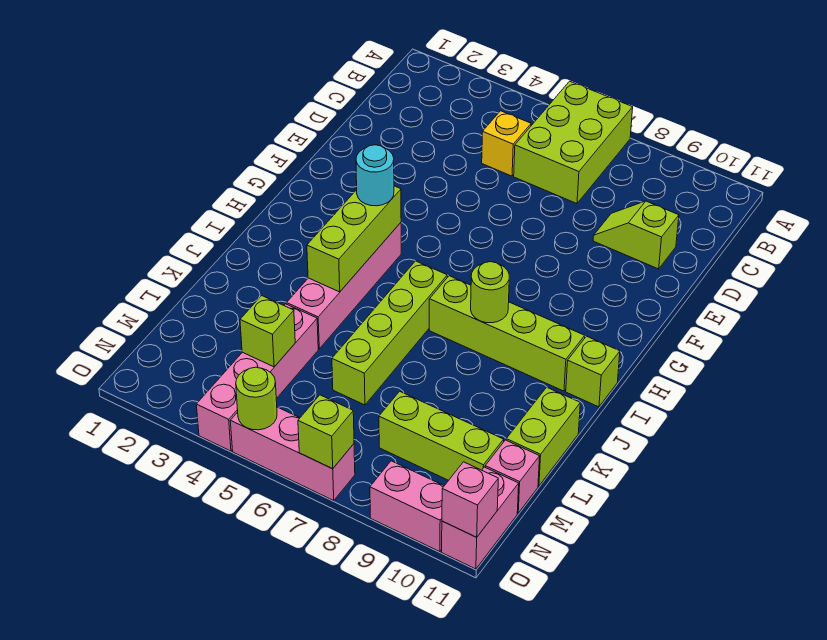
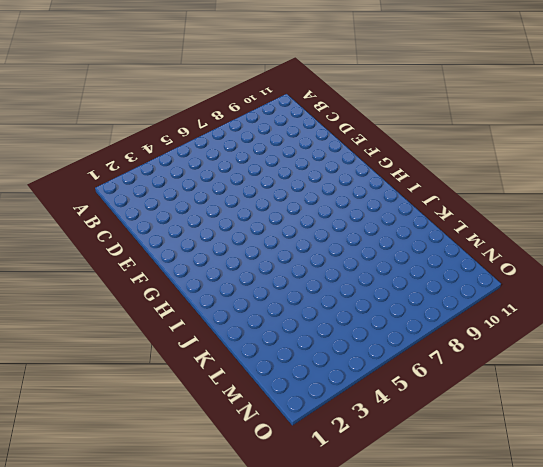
none -> lime 2x3 brick [514,81,633,204]
none -> yellow 1x1 brick [482,111,531,176]
none -> lime 1x2 slope [593,201,679,269]

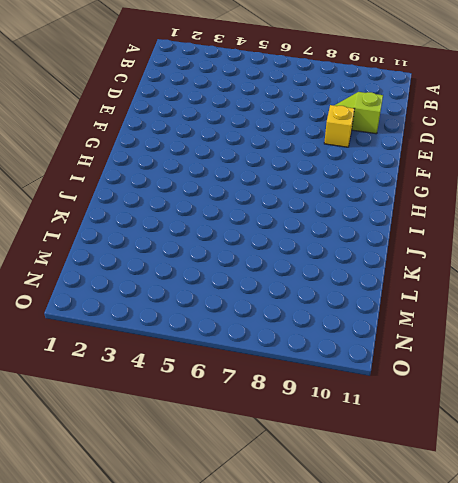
yellow 1x1 brick [324,105,355,147] -> yellow 1x1 brick moved to [482,111,531,176]
none -> lime 2x3 brick [514,81,633,204]
none -> pink 1x4 brick [287,223,401,349]
none -> lime 1x4 brick [332,261,447,405]

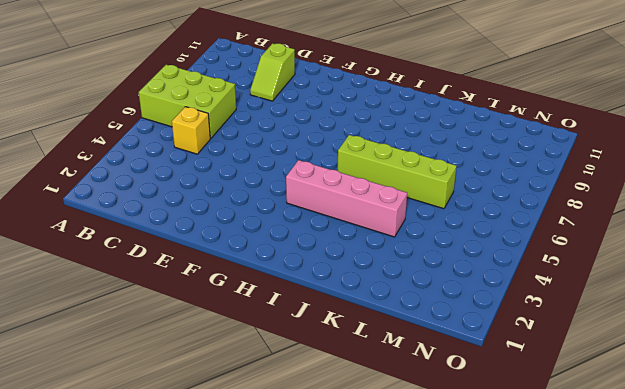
none -> lime 1x4 brick [429,276,585,391]
none -> lime 1x1 brick [566,336,620,407]
none -> lime 1x2 brick [506,387,580,486]

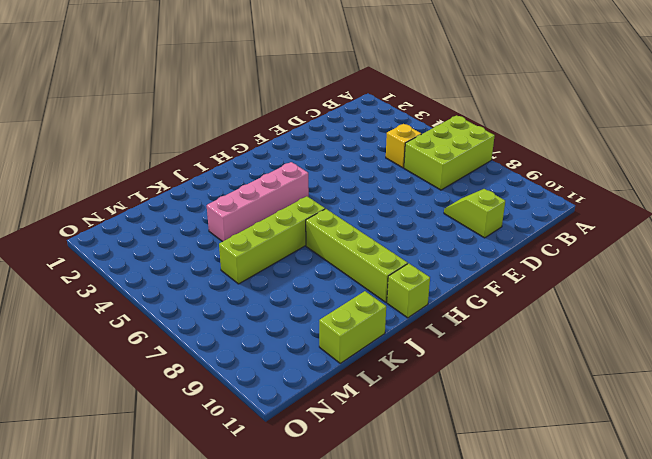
none -> pink 1x4 brick [196,304,318,451]
none -> lime 1x3 brick [379,391,504,480]
none -> pink 1x1 brick [485,440,540,513]

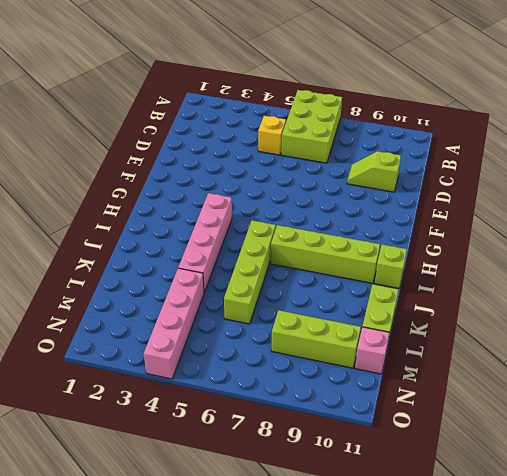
none -> pink 1x2 brick [442,467,519,569]
none -> pink 1x3 brick [230,407,355,500]
none -> pink 1x2 brick [370,461,444,552]

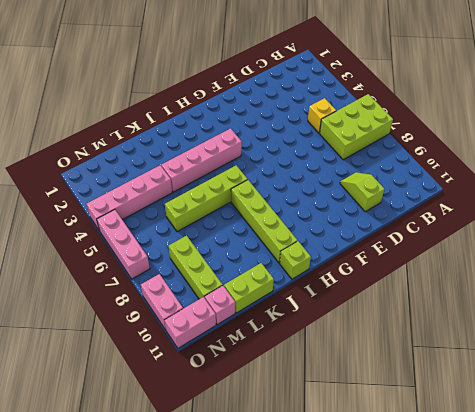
none -> lime 1x3 brick [307,186,401,292]
none -> lime 1x1 round brick [471,262,509,323]
none -> lime 1x1 brick [240,296,295,367]

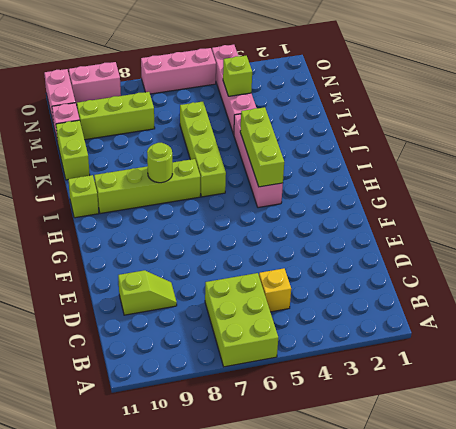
none -> lime 1x1 round brick [236,367,277,430]
none -> lime 1x1 brick [298,395,354,469]
none -> pink 1x1 brick [442,462,498,537]

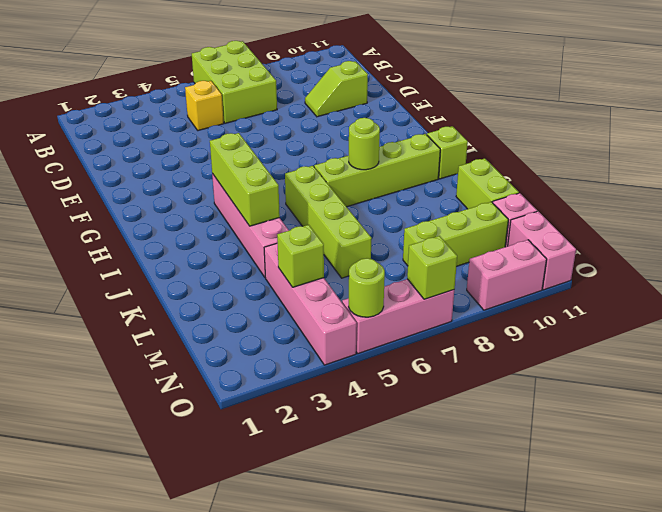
none -> pink 1x1 brick [442,462,498,537]
none -> cyan 1x1 round brick [356,145,394,206]

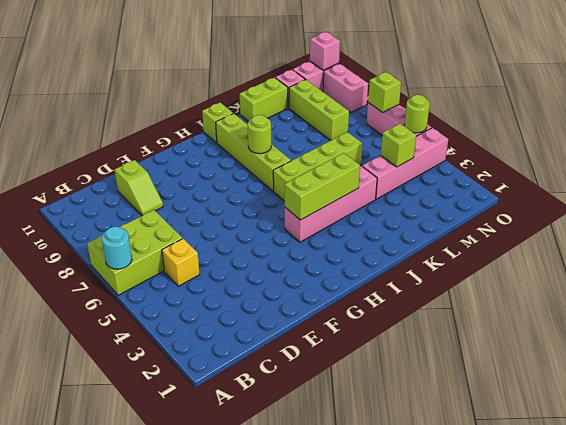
cyan 1x1 round brick [102,227,132,269] -> cyan 1x1 round brick moved to [356,145,394,206]

